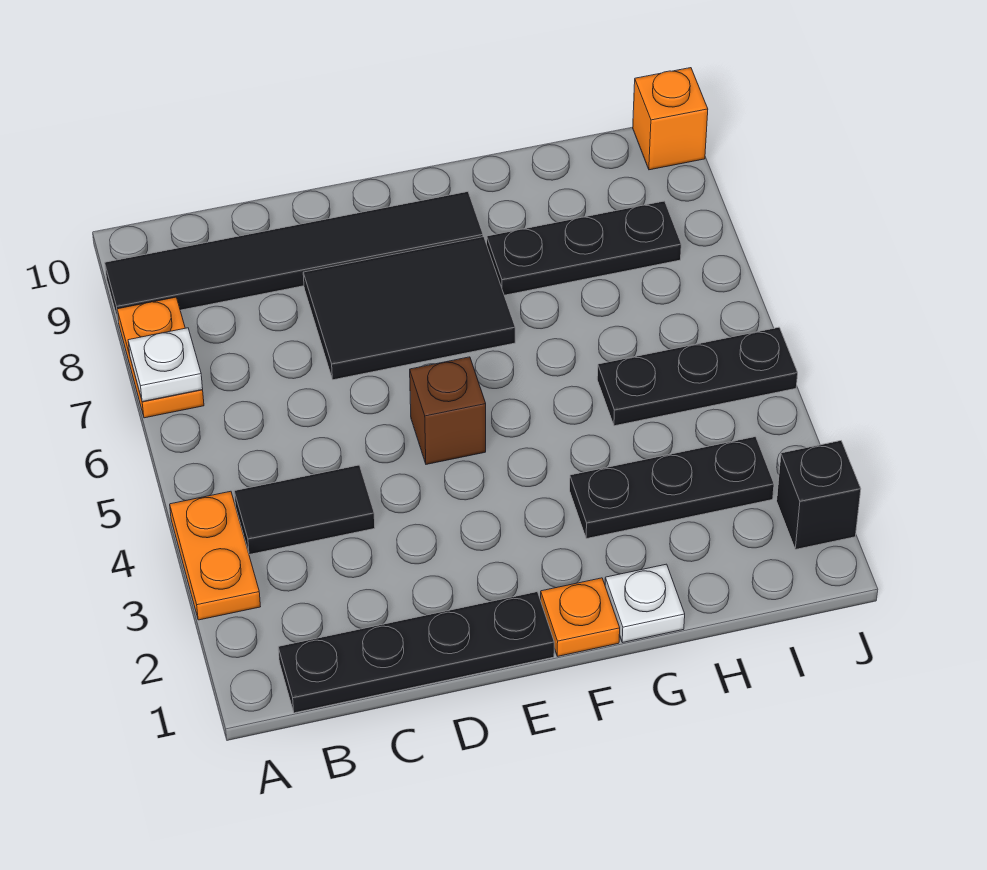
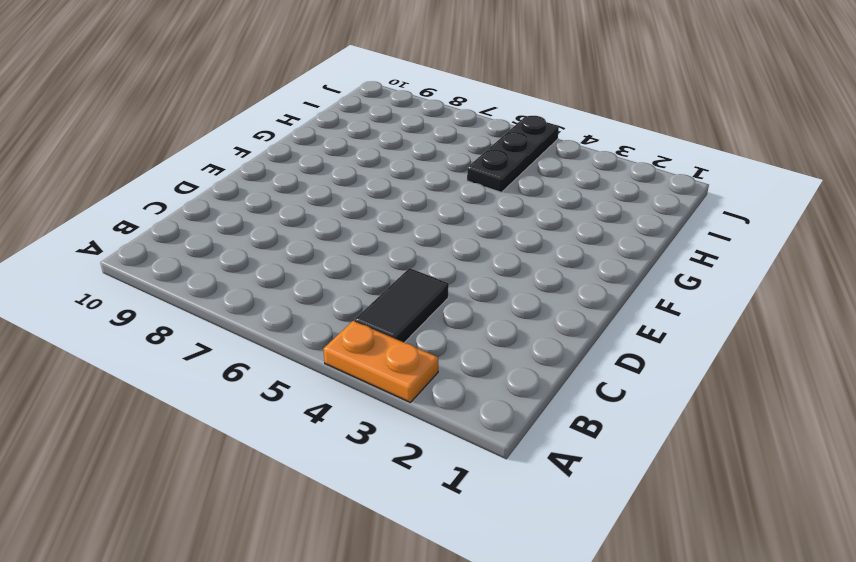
none -> orange 1x2 plate [117,297,204,418]
none -> black 1x6 tile [105,192,483,322]
none -> black 1x4 plate [278,592,554,713]

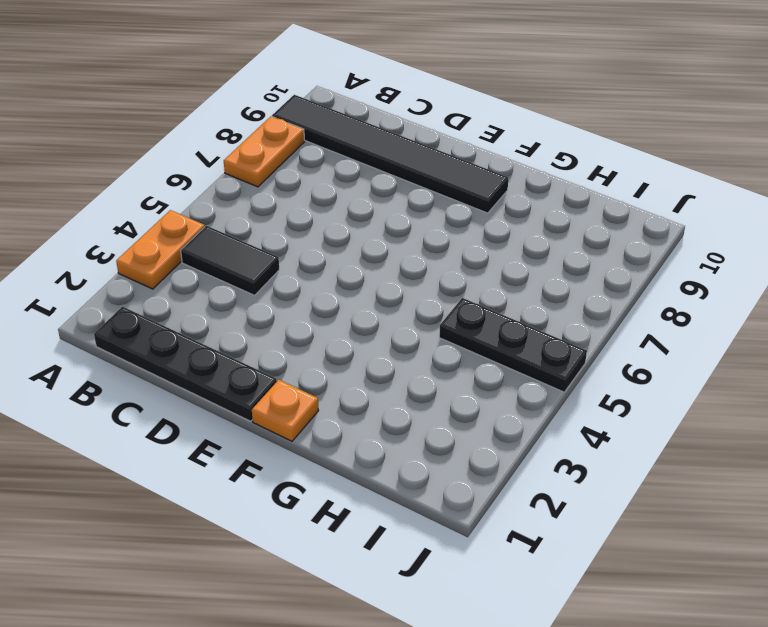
none -> black 2x3 tile [303,237,515,380]
none -> brown 1x1 brick [410,357,486,464]
none -> white 1x1 plate [605,564,685,643]

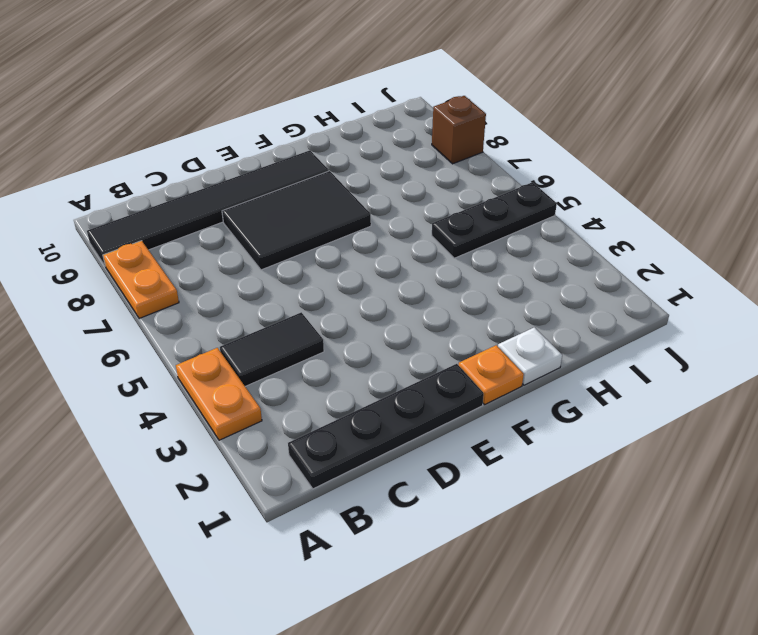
brown 1x1 brick [432,96,486,164] -> brown 1x1 brick moved to [410,357,486,464]
none -> black 1x3 plate [570,437,774,539]
none -> black 1x3 plate [487,201,681,295]
none -> black 1x1 brick [777,441,861,550]

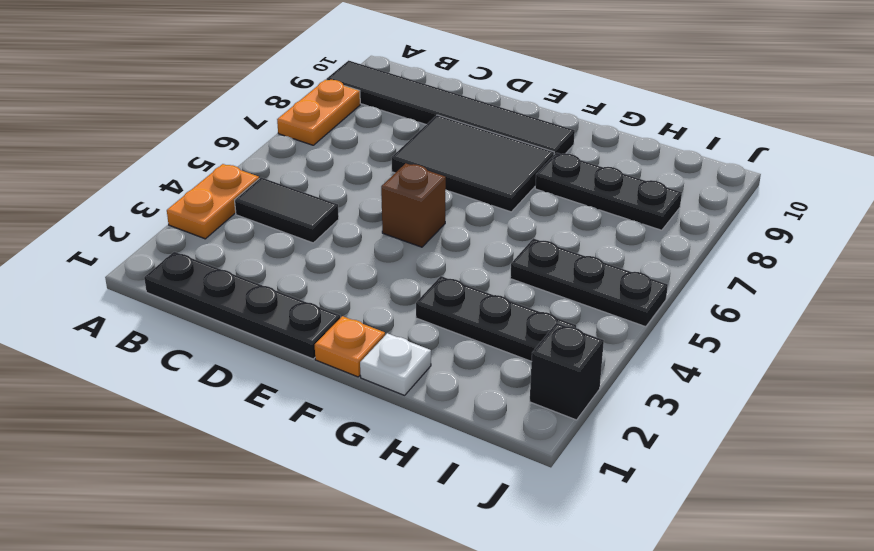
none -> orange 1x1 brick [633,68,708,170]
none -> white 1x1 plate [128,328,203,402]

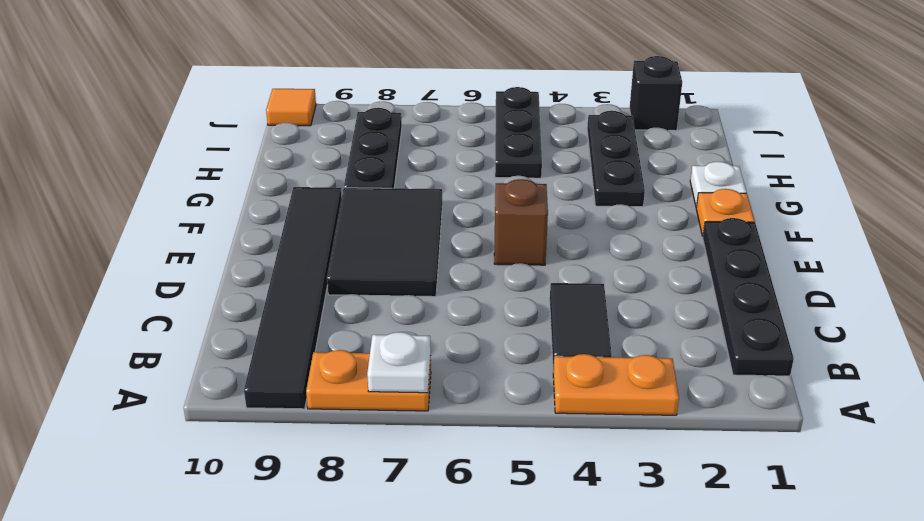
orange 1x1 tile [266,89,316,126] -> orange 1x1 brick [633,68,708,170]

